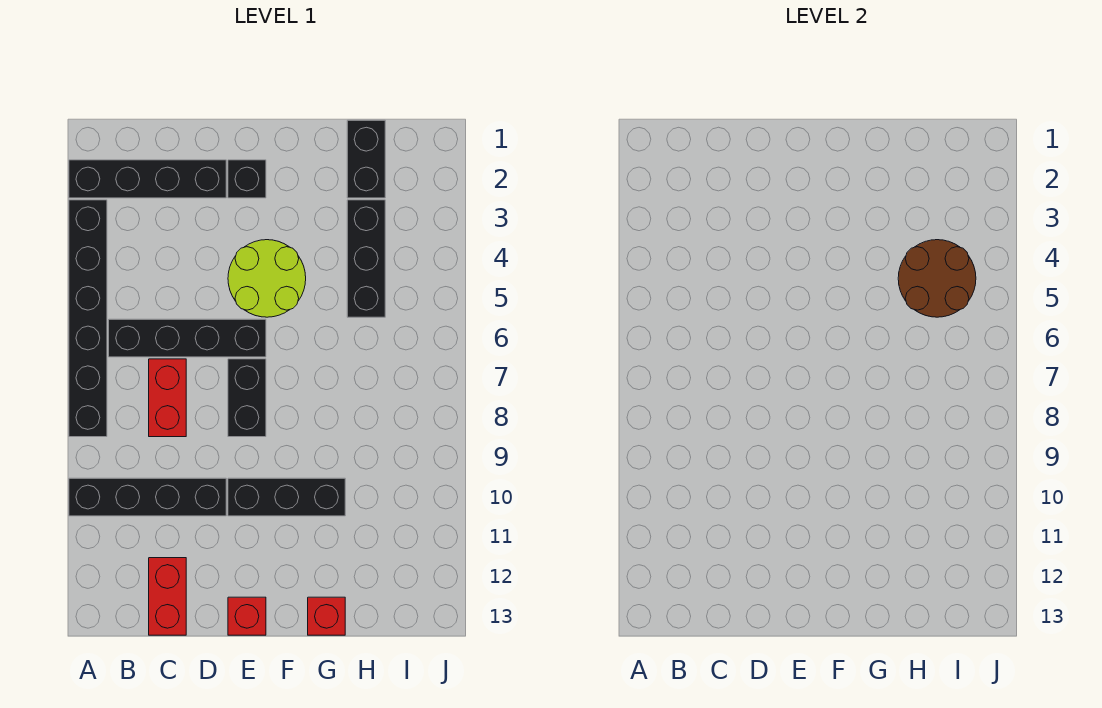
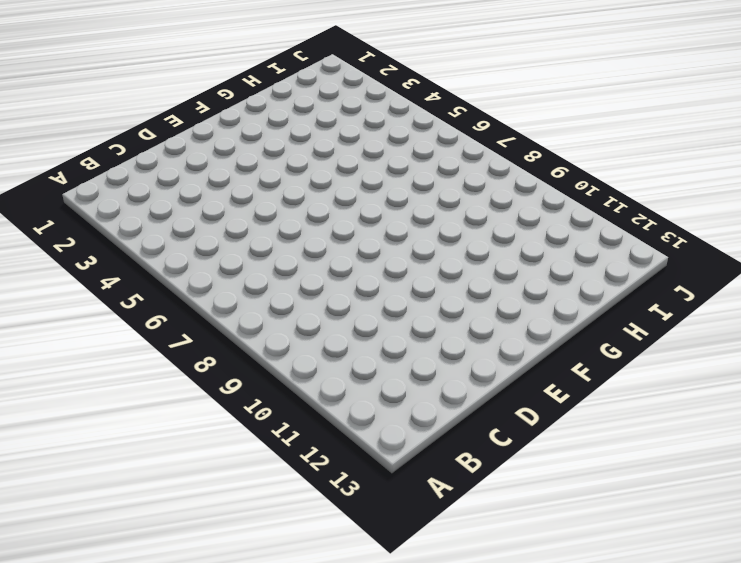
none -> black 1x4 brick [69,160,226,198]
none -> black 1x6 brick [69,200,107,437]
none -> black 1x4 brick [69,478,226,516]

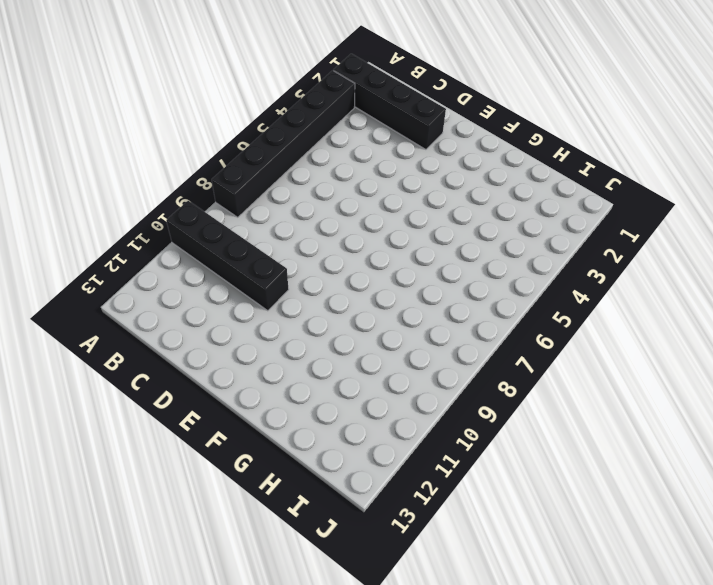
none -> black 1x4 brick [109,319,266,357]
none -> red 1x2 brick [149,359,186,437]
none -> red 1x2 brick [149,558,186,635]

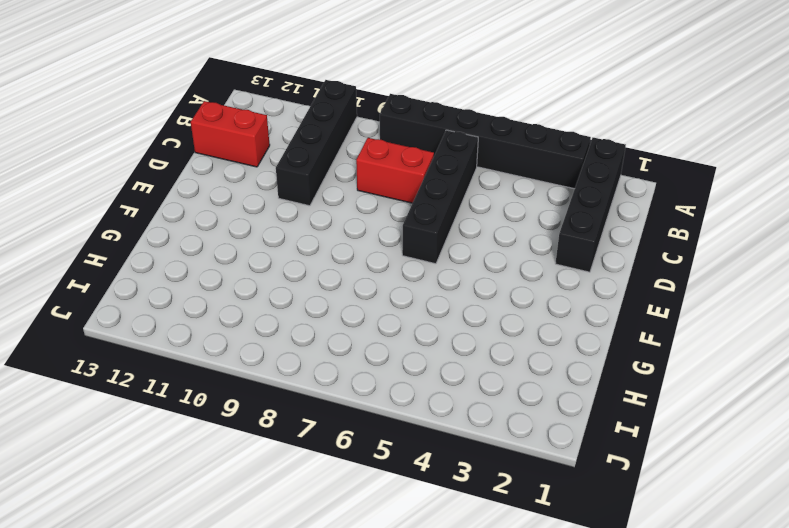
none -> black 1x1 brick [228,160,266,198]
none -> lime 2x2 round brick [228,240,306,317]
none -> black 1x2 brick [228,359,266,437]

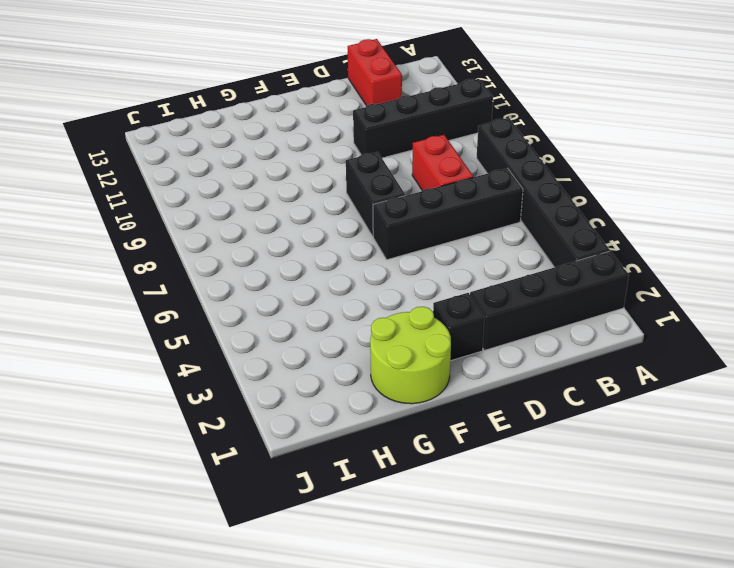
lime 2x2 round brick [370,307,451,404] -> lime 2x2 round brick moved to [228,240,306,317]
none -> black 1x3 brick [228,478,345,516]
none -> red 1x1 brick [228,597,266,635]
none -> red 1x1 brick [308,597,345,635]

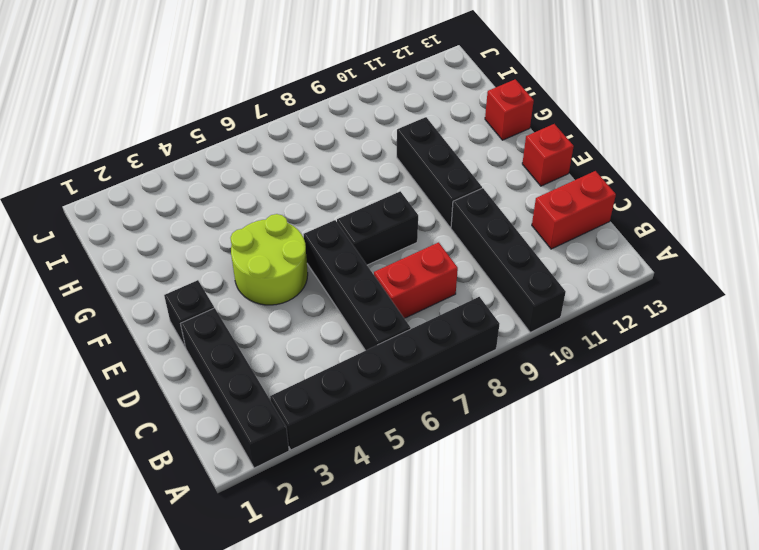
none -> black 1x2 brick [347,120,385,198]
none -> black 1x3 brick [347,200,385,317]
none -> brown 2x2 round brick [898,240,976,317]

